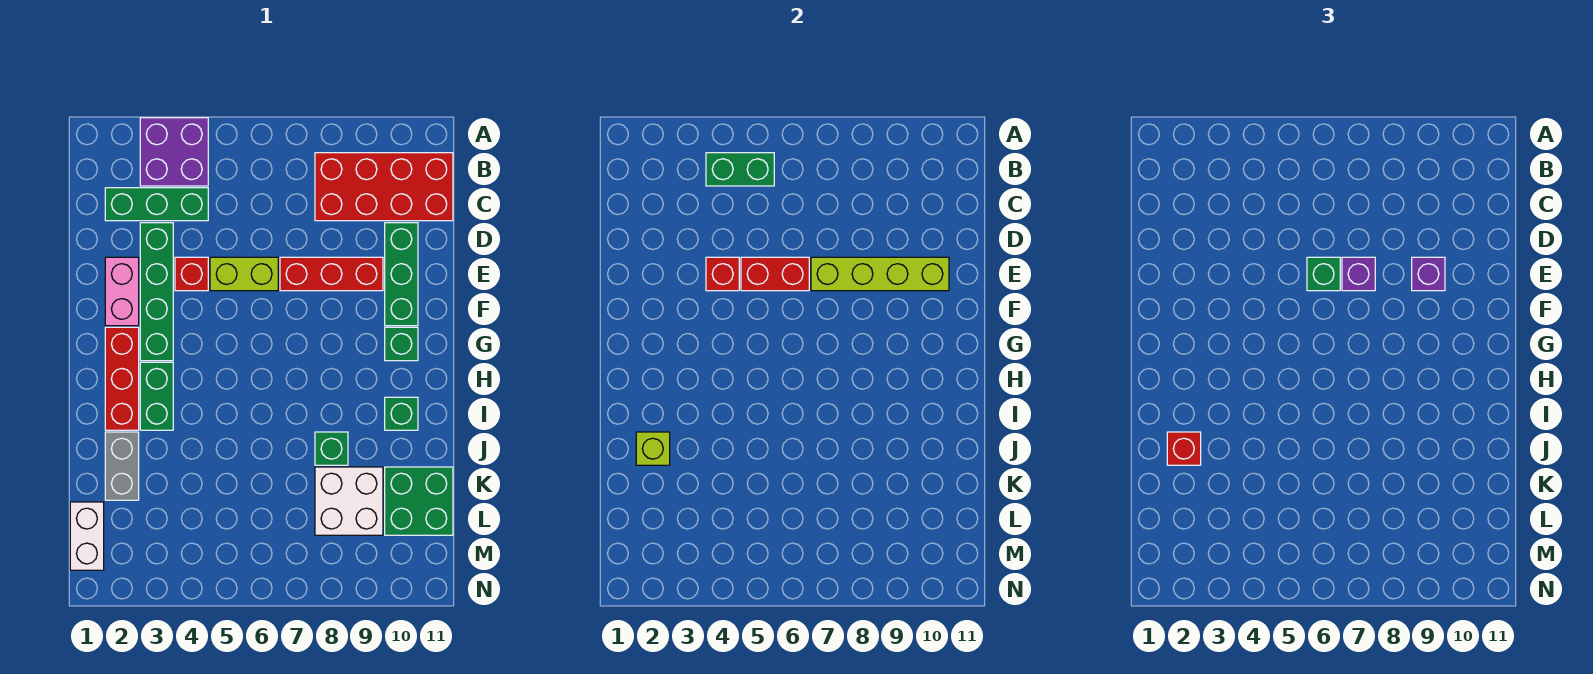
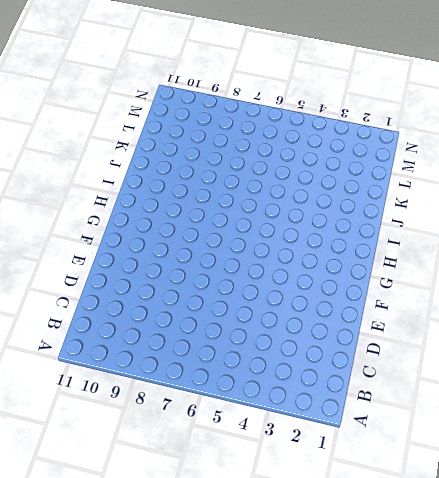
none -> purple 2x2 brick [140,118,208,186]
none -> red 2x4 brick [315,153,453,221]
none -> green 1x3 brick [105,188,208,221]

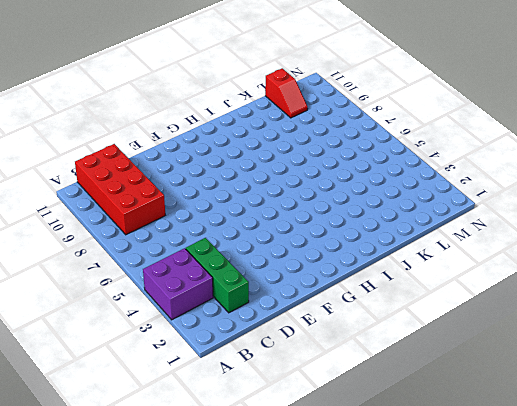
red 1x2 slope [265,68,308,118] -> green 2x2 brick [385,467,453,535]
none -> green 1x4 brick [140,223,173,361]
none -> green 1x3 brick [385,223,418,326]
none -> pink 1x2 brick [105,257,139,326]

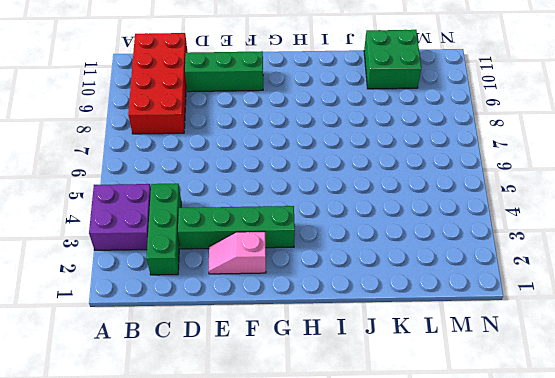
pink 1x2 slope [209,232,266,274] -> pink 1x2 brick [105,257,139,326]
none -> red 1x1 brick [175,257,208,291]
none -> lime 1x2 brick [210,257,278,291]
none -> red 1x3 brick [280,257,383,291]

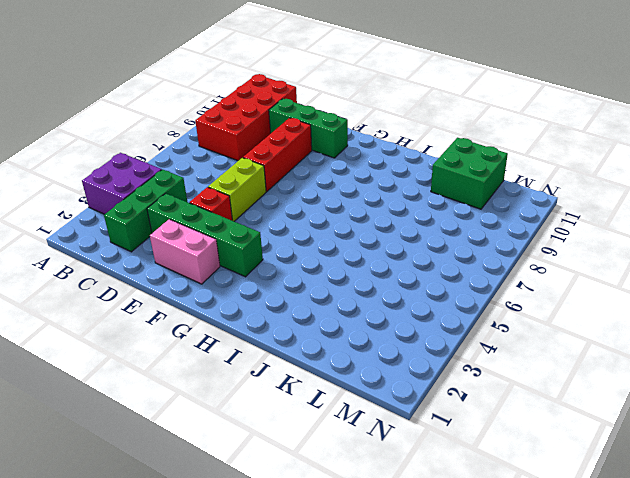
none -> red 1x3 brick [105,327,139,430]
none -> green 1x1 brick [385,327,418,361]
none -> green 1x2 brick [140,362,173,430]

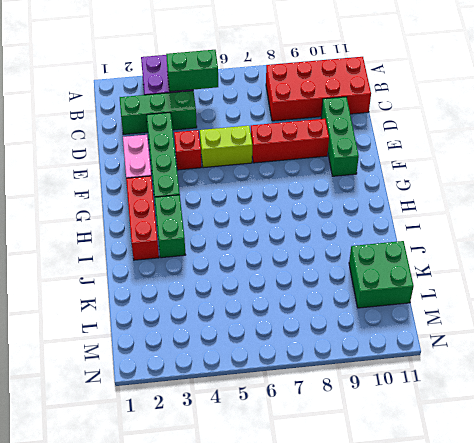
none -> green 1x1 brick [385,327,418,361]
none -> green 1x1 brick [385,397,418,430]
none -> grey 1x2 brick [105,432,139,500]

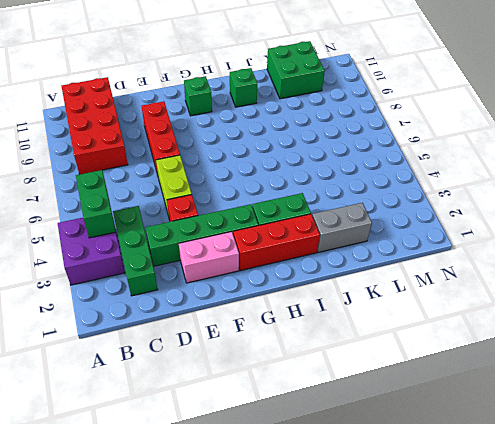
none -> green 1x3 brick [385,223,418,326]
none -> green 1x1 brick [315,432,348,465]
none -> white 2x2 brick [315,467,383,535]

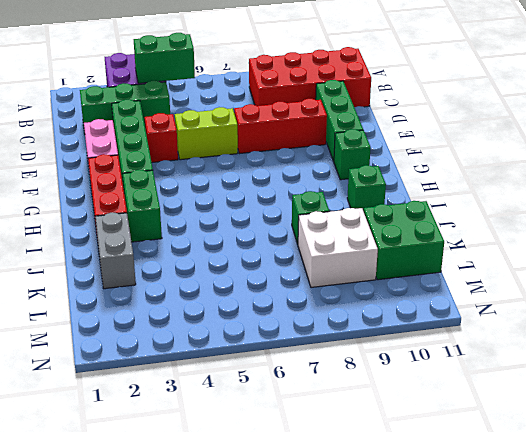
none -> white 1x2 brick [70,502,104,570]
none -> red 1x1 brick [706,257,739,291]
none -> red 1x2 brick [741,257,809,291]

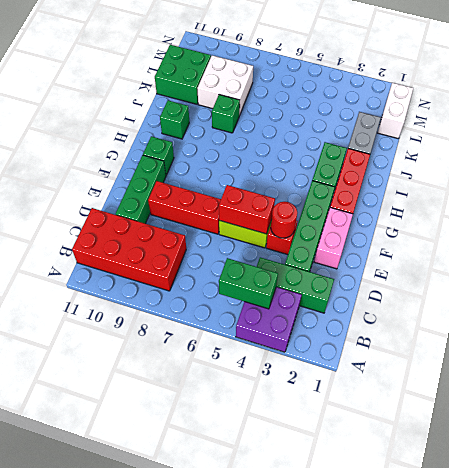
red 1x1 round brick [271,202,297,238] -> red 1x1 brick [706,257,739,291]
none -> lime 1x4 brick [811,257,949,291]
none -> lime 1x1 brick [636,432,670,465]
none -> green 1x1 brick [1307,257,1340,291]

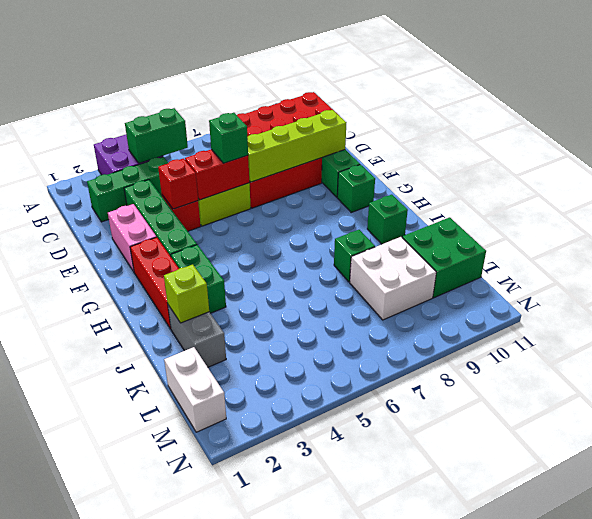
none -> purple 1x1 brick [1342,257,1375,291]
none -> purple 1x1 brick [1412,257,1445,291]
none -> red 1x1 brick [1167,432,1201,465]

